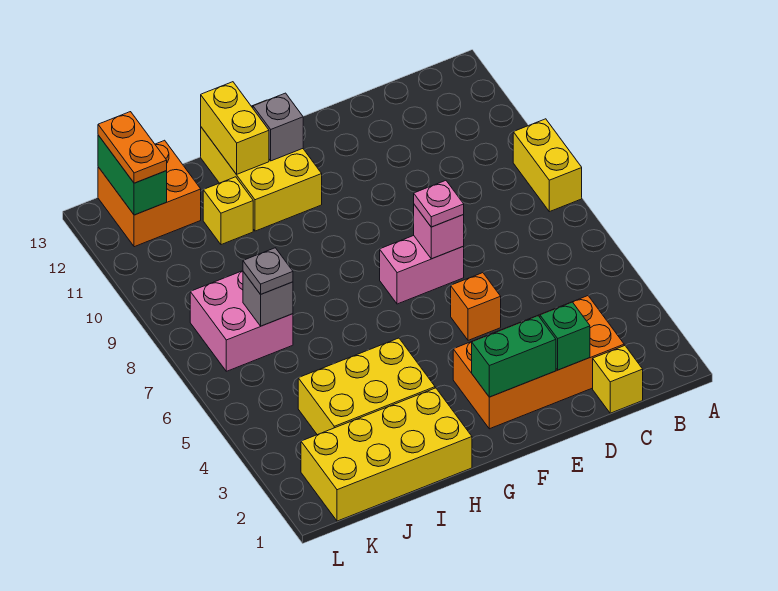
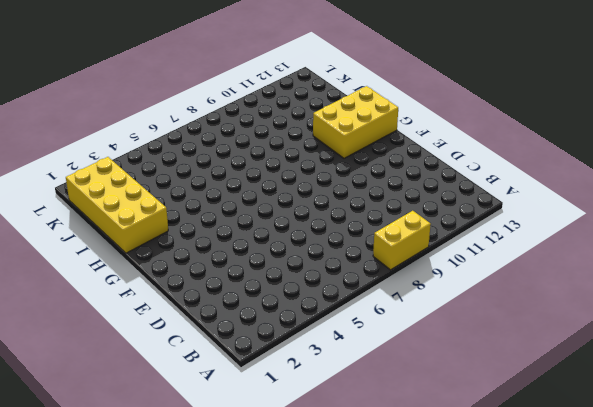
none -> yellow 1x1 brick [593,345,643,413]
none -> orange 2x4 brick [453,296,624,429]
none -> orange 1x1 brick [451,273,501,340]

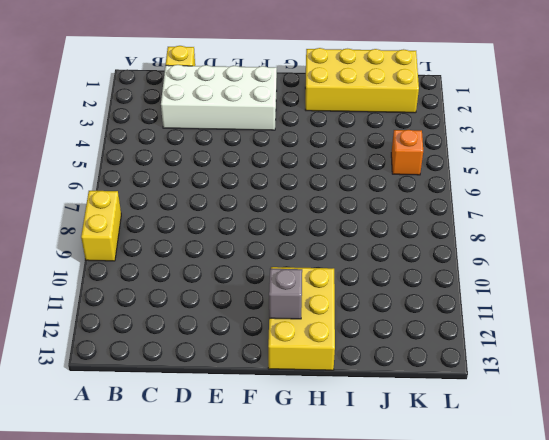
white 2x4 brick [161,65,277,130] -> orange 2x4 brick [453,296,624,429]
orange 1x1 brick [391,130,423,175] -> orange 1x1 brick moved to [451,273,501,340]
none -> pink 1x2 brick [380,236,464,304]
none -> yellow 2x3 brick [298,338,435,435]
none -> yellow 1x1 brick [203,177,253,245]

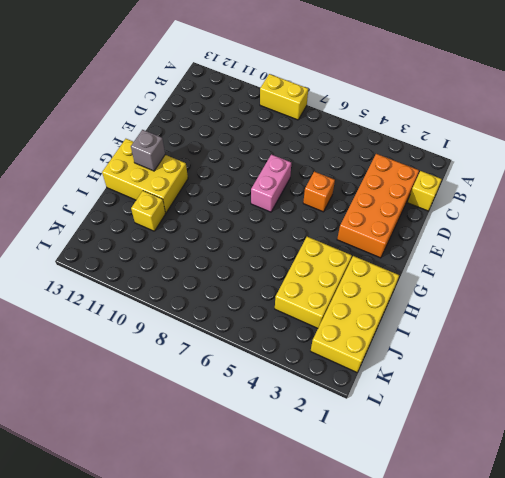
none -> pink 2x2 brick [190,271,293,371]
none -> orange 2x2 brick [98,140,201,247]
none -> green 1x1 brick [540,302,590,370]

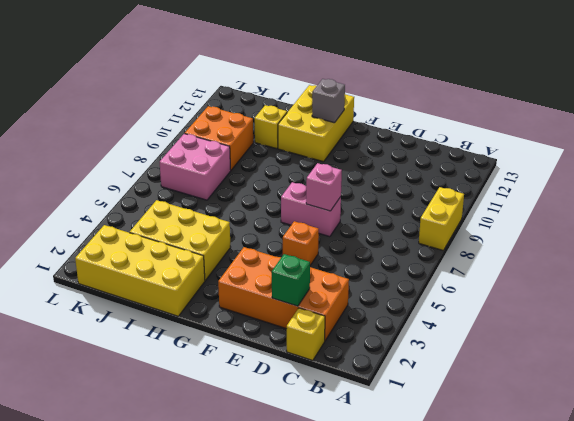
orange 2x2 brick [185,106,253,170] -> orange 2x2 brick moved to [98,140,201,247]
none -> green 1x2 brick [472,316,556,397]
none -> yellow 1x2 brick [201,82,269,174]
none -> grey 1x1 brick [243,272,293,326]

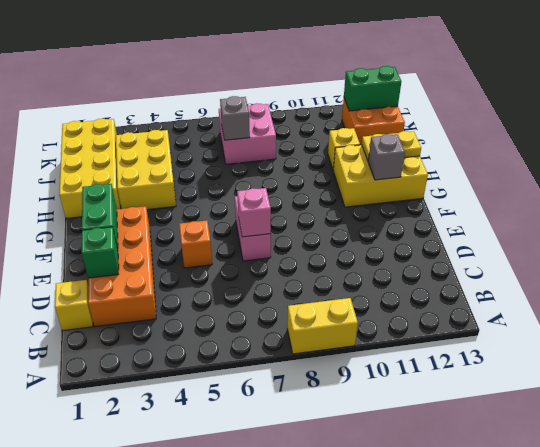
yellow 1x2 plate [362,131,421,160] -> yellow 1x2 brick [201,82,269,174]
none -> pink 1x1 plate [414,181,464,227]
none -> grey 1x1 plate [243,248,293,294]
none -> orange 1x2 plate [98,112,167,183]

